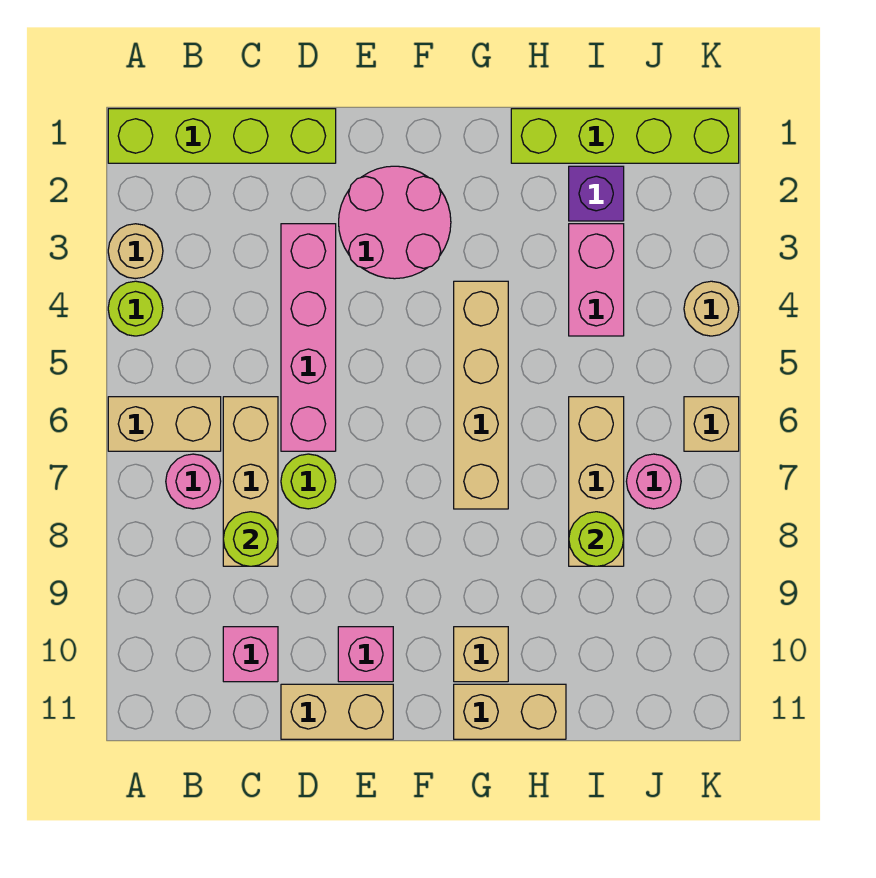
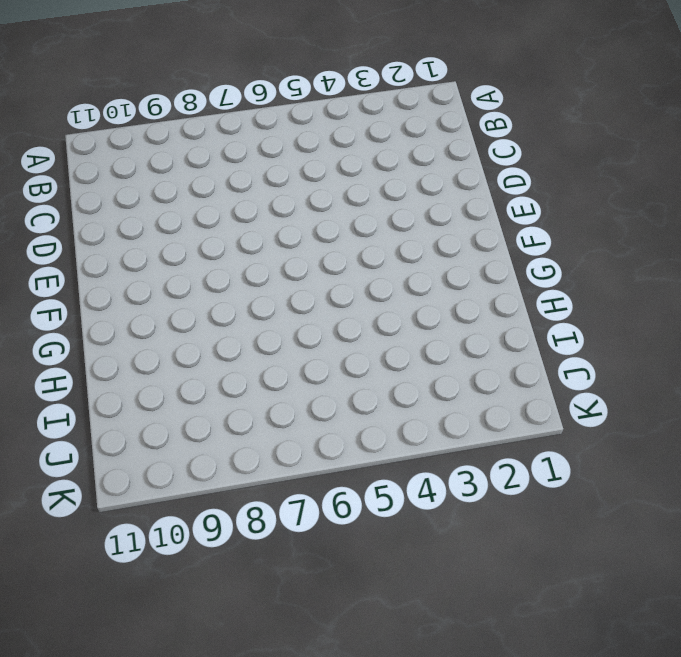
none -> lime 1x4 brick [108,109,336,163]
none -> tan 1x1 round brick [108,224,163,279]
none -> lime 1x1 round brick [108,281,163,336]

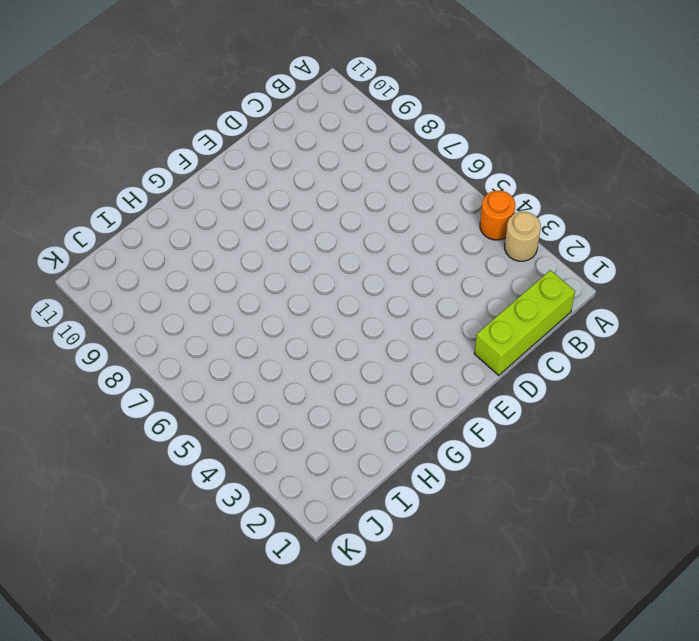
orange 1x1 round brick [480,191,515,240] -> lime 1x1 round brick [108,281,163,336]
lime 1x3 brick [474,270,575,375] -> lime 1x4 brick [108,109,336,163]
none -> tan 1x2 brick [108,397,221,451]
none -> pink 1x1 round brick [166,454,221,509]
none -> tan 1x3 brick [223,397,278,566]

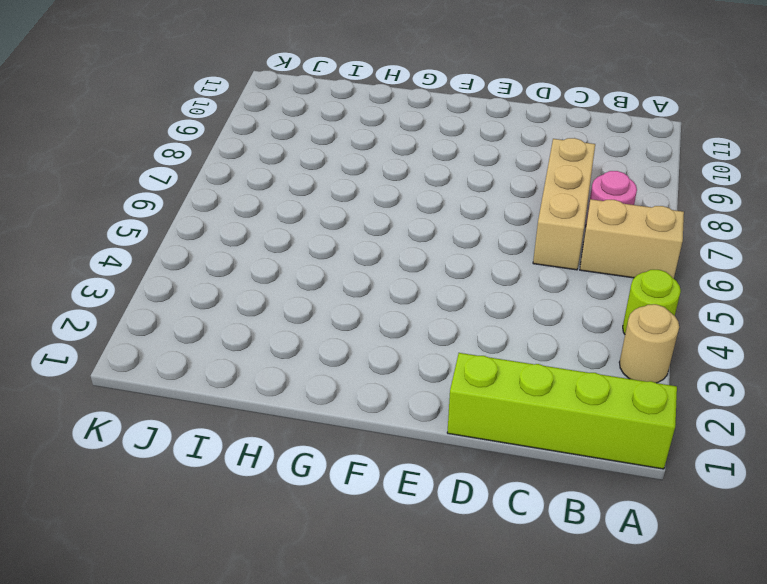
none -> pink 1x1 brick [223,627,278,682]
none -> pink 1x4 brick [281,224,336,451]
none -> lime 1x1 round brick [281,454,336,509]

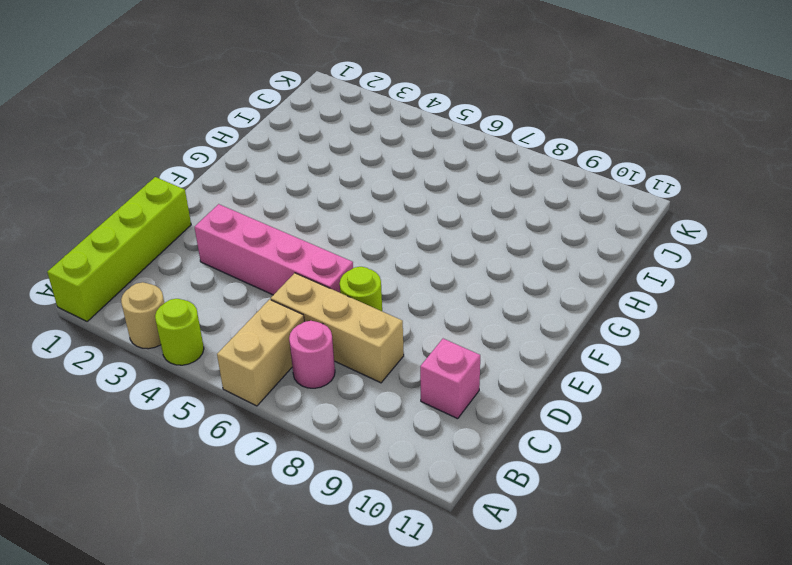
none -> tan 1x2 brick [281,684,393,739]
none -> pink 2x2 round brick [339,166,451,279]
none -> pink 1x1 brick [338,627,393,682]

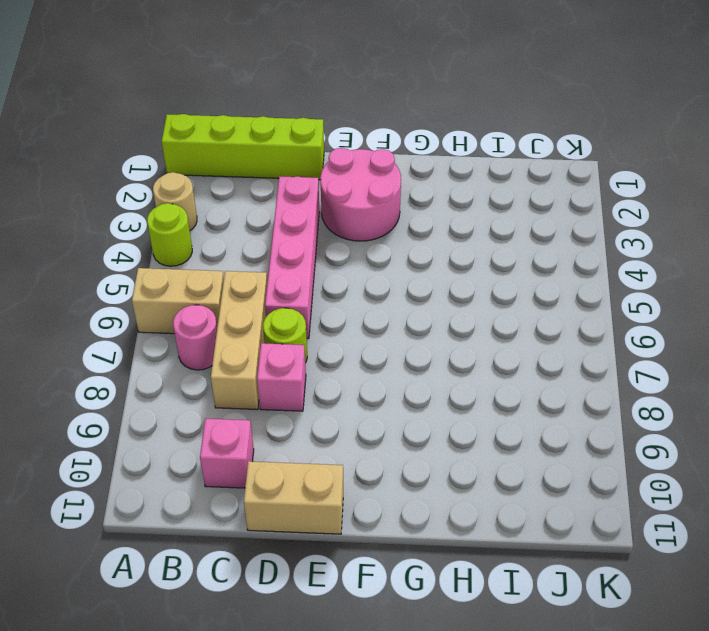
pink 1x1 brick [257,343,306,411] -> pink 1x1 brick moved to [338,627,393,682]
none -> tan 1x4 brick [454,281,508,509]
none -> tan 1x1 brick [454,627,508,682]
none -> tan 1x2 brick [454,684,566,739]

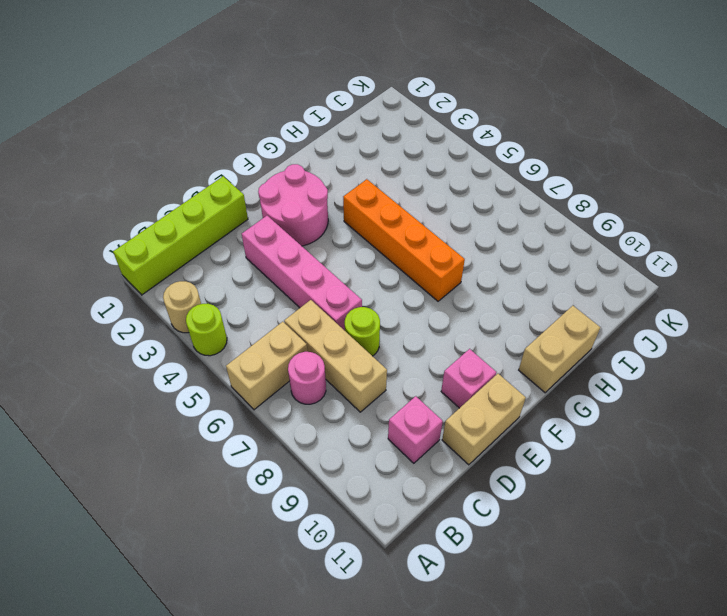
orange 1x4 brick [343,179,465,301] -> tan 1x4 brick [454,281,508,509]
none -> tan 1x1 brick [454,627,508,682]
none -> lime 1x4 brick [511,109,739,163]
none -> purple 1x1 brick [569,166,624,221]

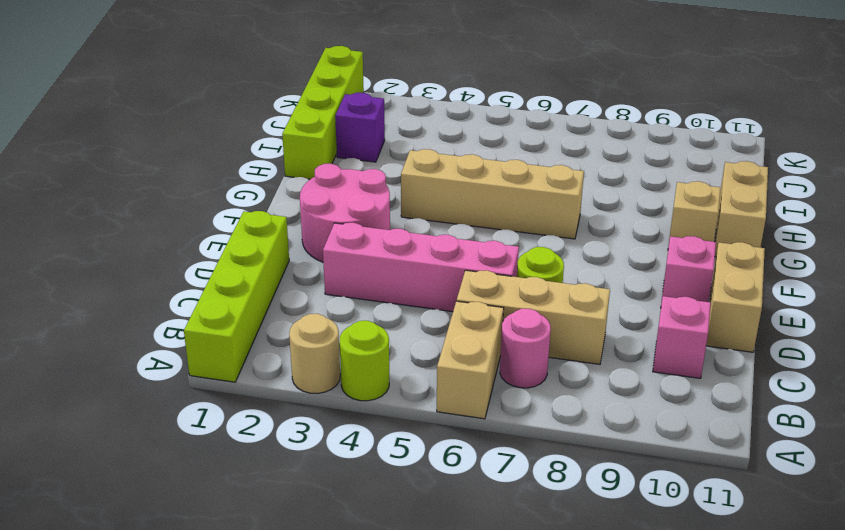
none -> pink 1x2 brick [569,224,624,336]
none -> tan 1x3 brick [569,397,624,566]
none -> pink 1x1 round brick [626,454,681,509]

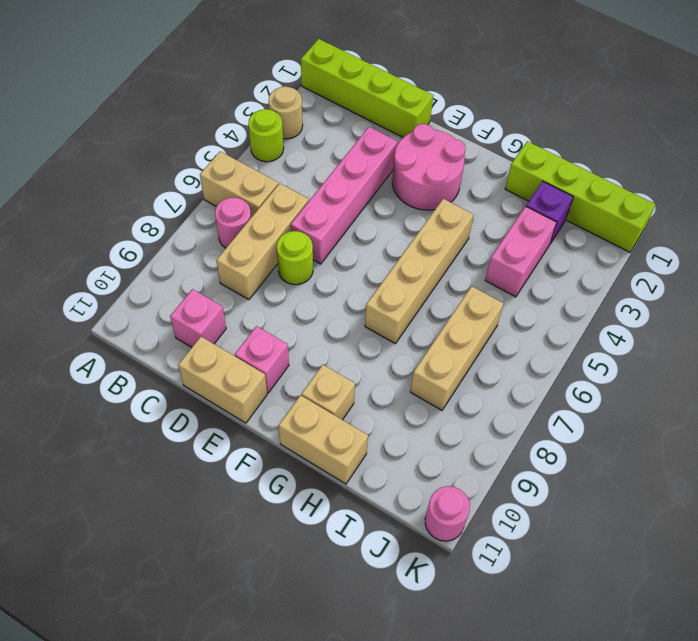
pink 1x1 round brick [425,486,470,541] -> pink 1x1 round brick moved to [626,454,681,509]
none -> tan 1x1 round brick [684,281,739,336]
none -> tan 1x1 brick [684,397,739,451]
none -> lime 1x1 round brick [223,512,278,566]

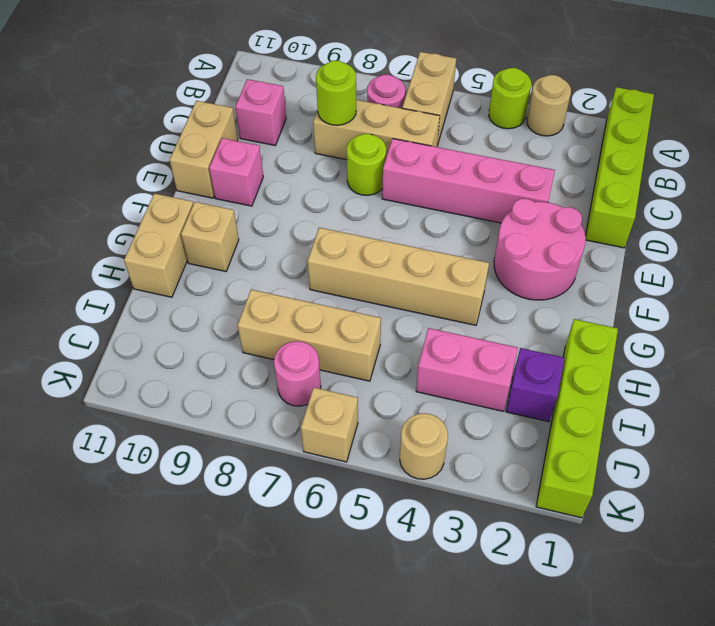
none -> lime 1x1 round brick [569,512,624,566]

